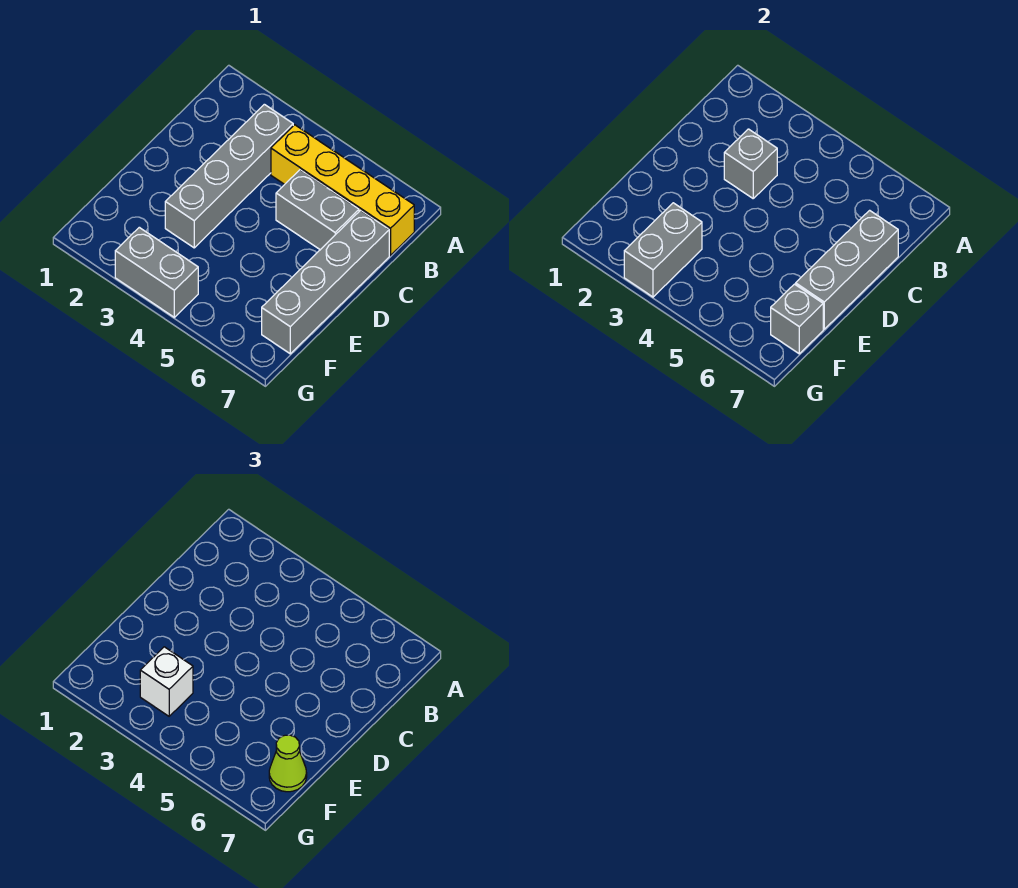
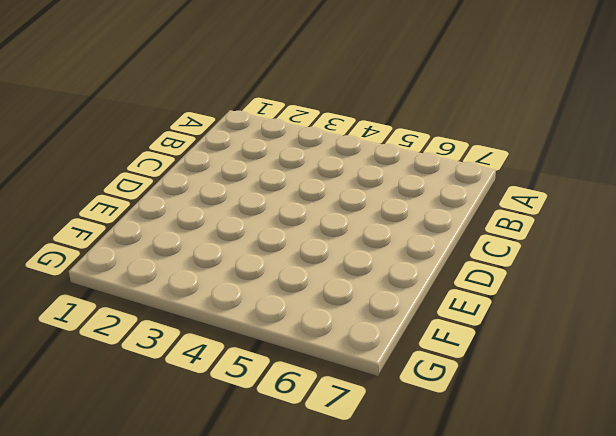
none -> grey 1x4 brick [165,104,293,248]
none -> yellow 1x4 brick [271,125,414,255]

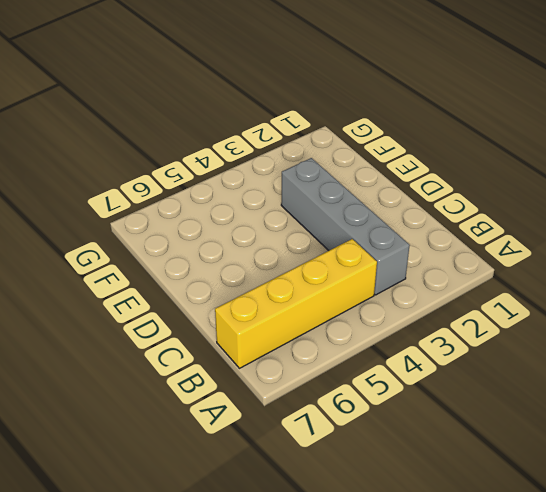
none -> grey 1x2 brick [276,170,359,250]
none -> grey 1x4 brick [262,210,389,354]

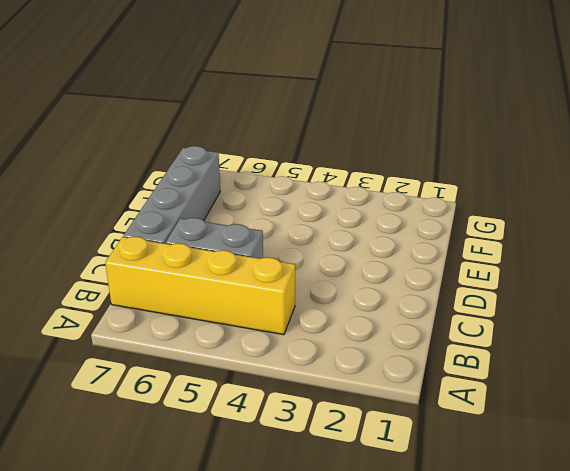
none -> grey 1x4 brick [165,104,293,248]
none -> grey 1x2 brick [115,227,198,317]

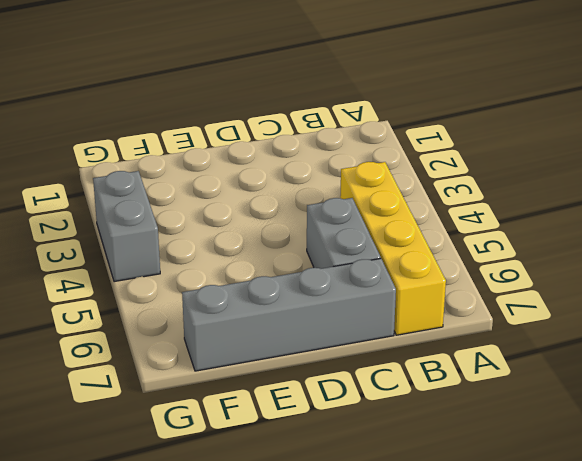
none -> grey 1x4 brick [165,104,293,248]
none -> grey 1x1 brick [724,129,777,198]

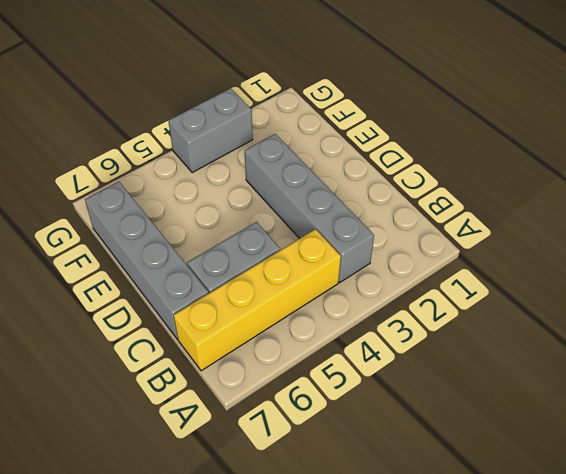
none -> grey 1x1 brick [724,129,777,198]
none -> grey 1x3 brick [796,210,898,329]

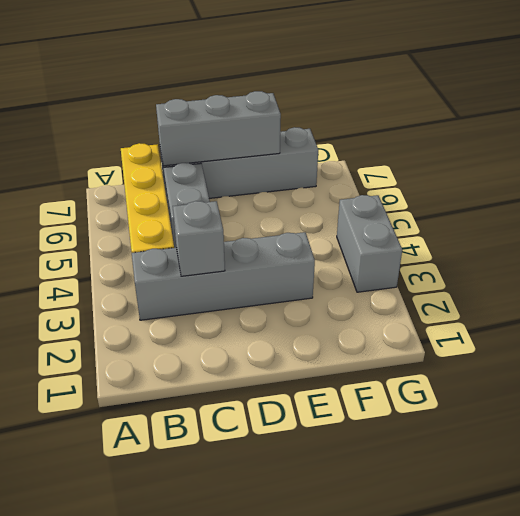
none -> grey 1x2 brick [624,203,702,297]
none -> grey 1x1 brick [771,284,823,354]

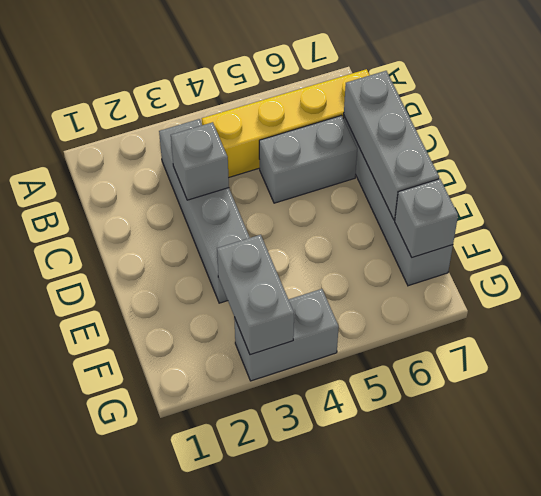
none -> white 1x1 brick [140,647,193,716]
none -> lime 1x1 cone [269,735,307,792]

